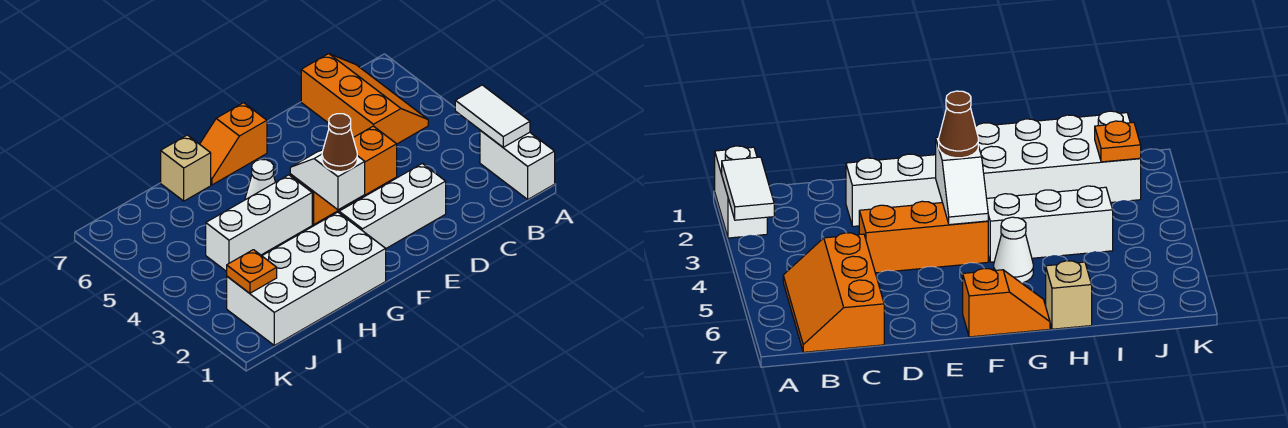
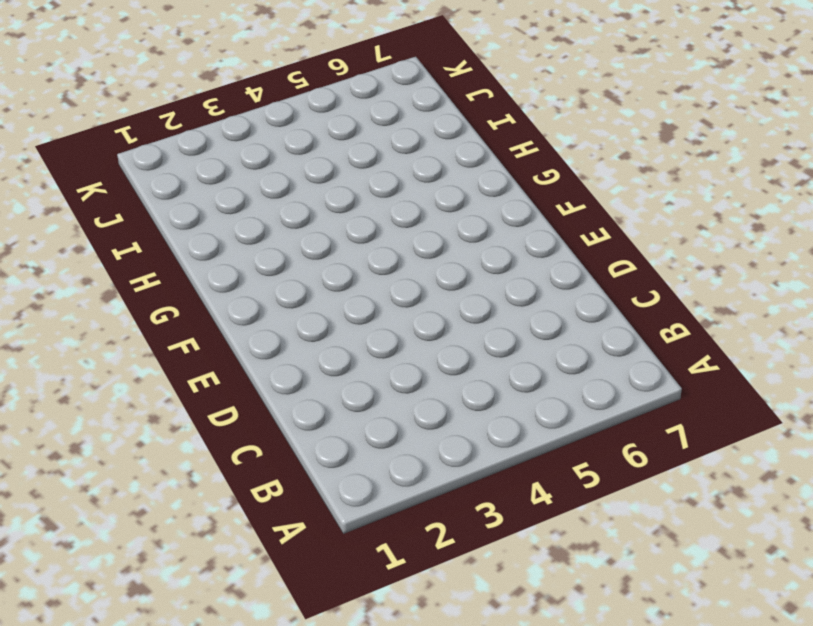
none -> white 1x2 brick [480,130,555,199]
none -> orange 2x3 slope [301,54,428,144]
none -> white 1x3 brick [339,164,446,248]

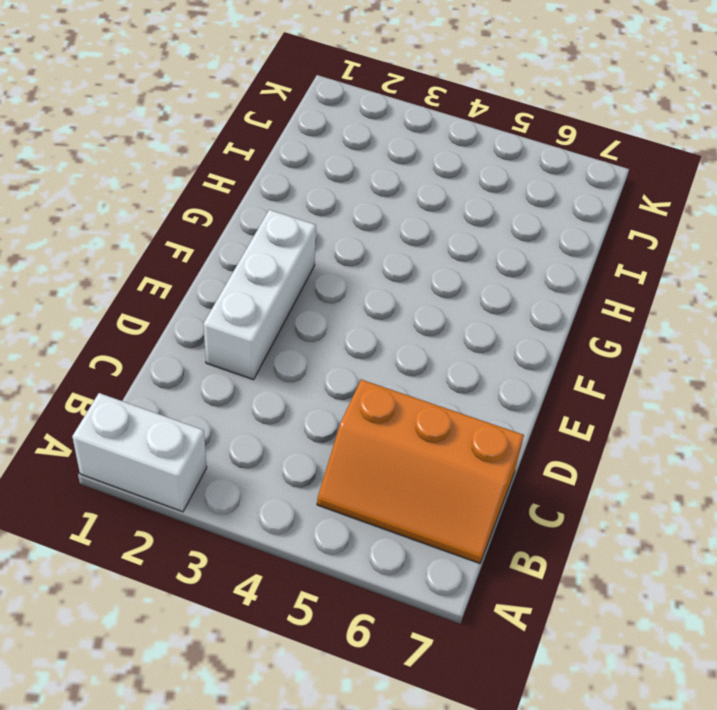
none -> orange 1x3 brick [290,126,397,225]
none -> orange 1x2 slope [200,103,267,185]
none -> white 2x4 brick [227,212,386,345]

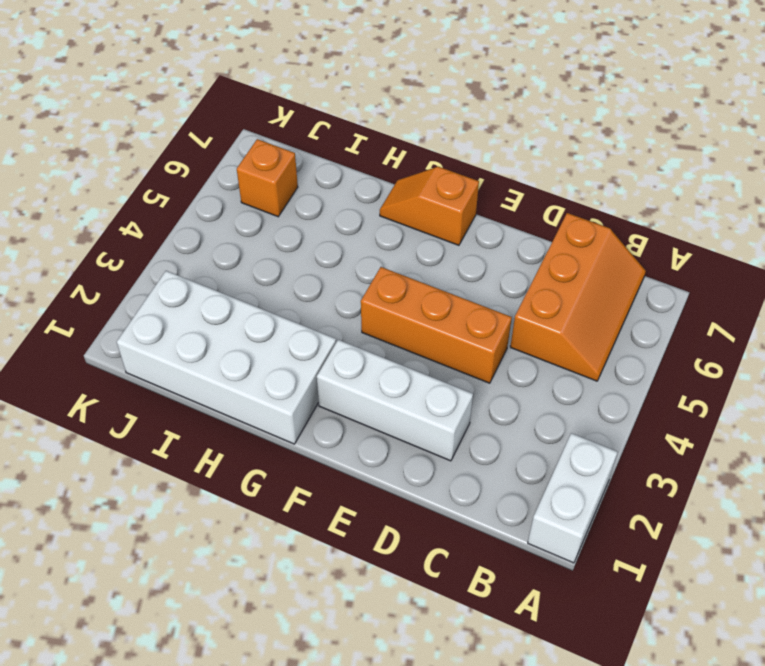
orange 1x1 brick [237,139,298,217] -> none
none -> white 1x3 brick [206,175,312,272]
none -> white 1x1 cone [245,159,275,200]
none -> tan 1x1 brick [161,135,211,201]

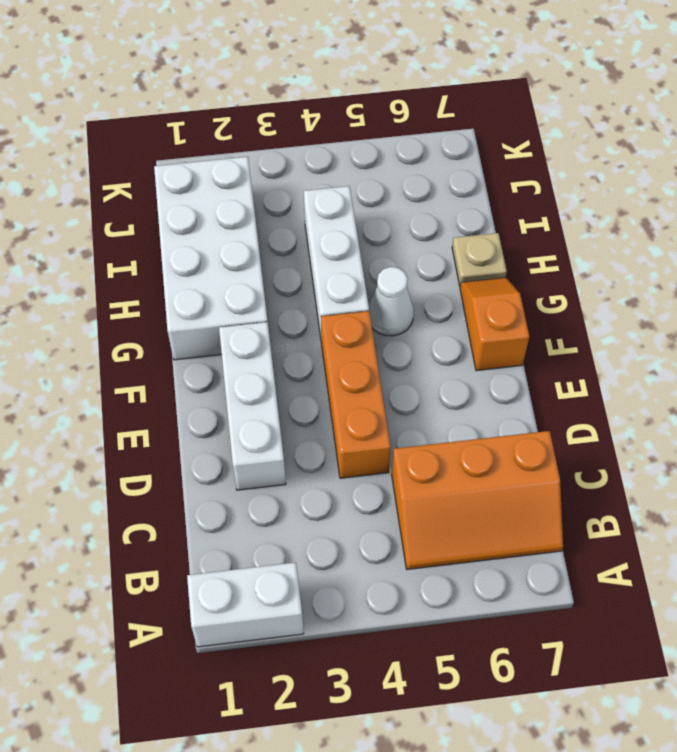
tan 1x1 plate [452,233,507,286] -> tan 1x1 brick [161,135,211,201]
none -> white 1x2 tile [455,85,530,147]
none -> white 1x2 slope [290,150,365,210]
none -> orange 1x1 plate [227,250,277,293]

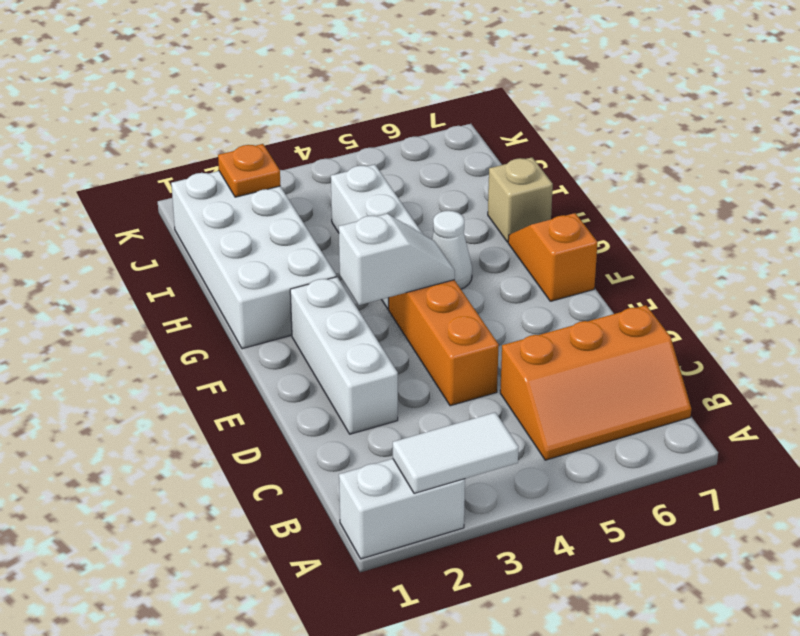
none -> brown 1x1 cone [322,114,357,172]

